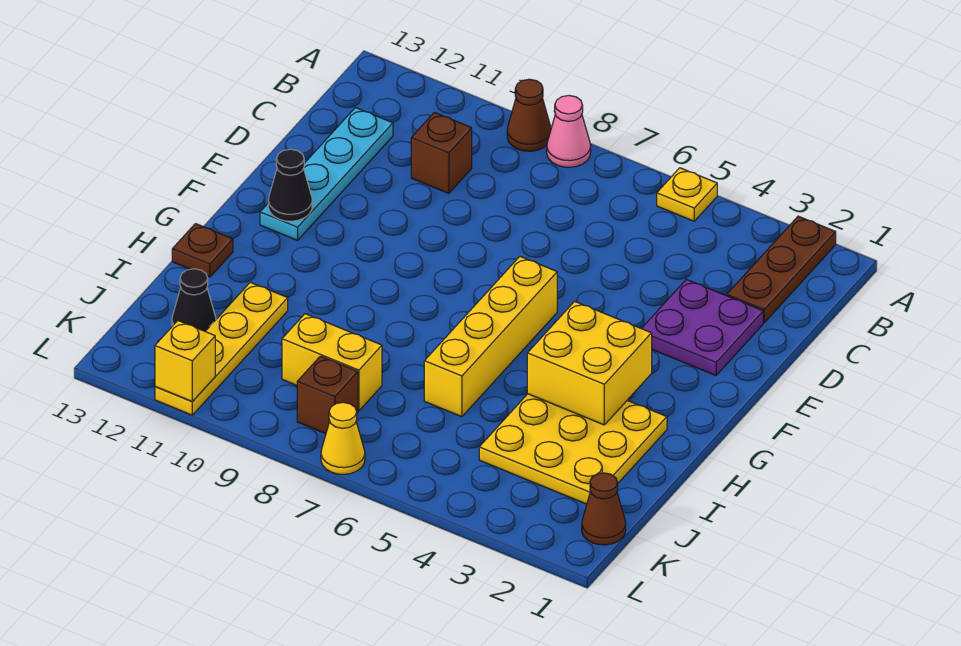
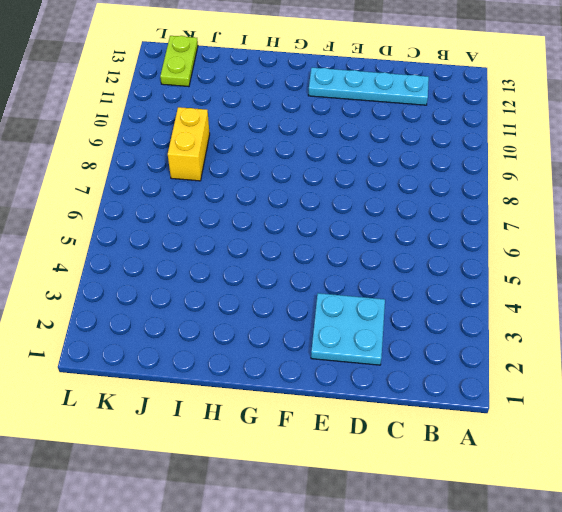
cyan 2x2 plate [311,293,385,365] -> purple 2x2 plate [641,279,763,375]
lime 1x2 plate [160,36,198,87] -> none
none -> brown 1x3 plate [727,216,836,322]
none -> yellow 1x1 plate [657,168,717,221]
none -> pink 1x1 cone [547,96,591,167]

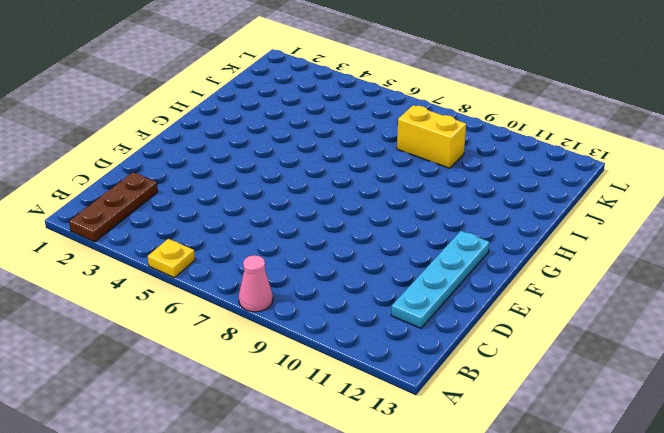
none -> brown 1x1 cone [507,79,551,151]
none -> brown 1x1 brick [411,112,472,193]
none -> purple 2x2 plate [641,279,763,375]

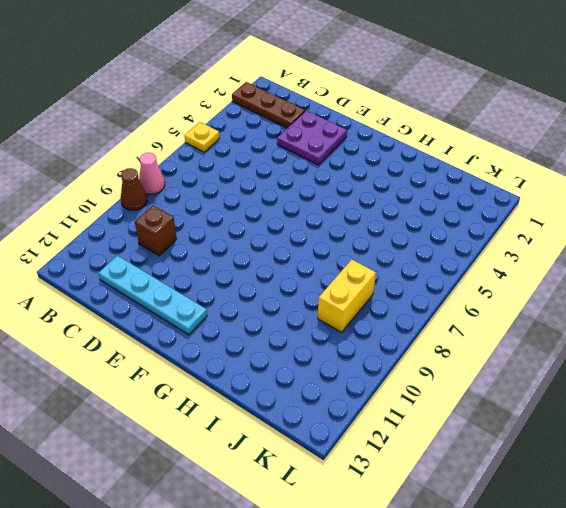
none -> yellow 1x4 brick [424,257,557,417]
none -> yellow 3x3 plate [479,394,667,504]
none -> brown 1x1 plate [172,224,233,277]

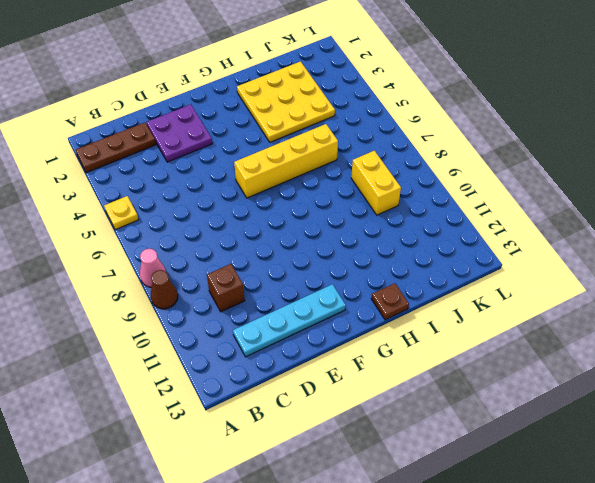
none -> yellow 1x4 plate [155,282,288,415]
none -> black 1x1 cone [172,269,216,331]
none -> brown 1x1 cone [582,473,626,545]

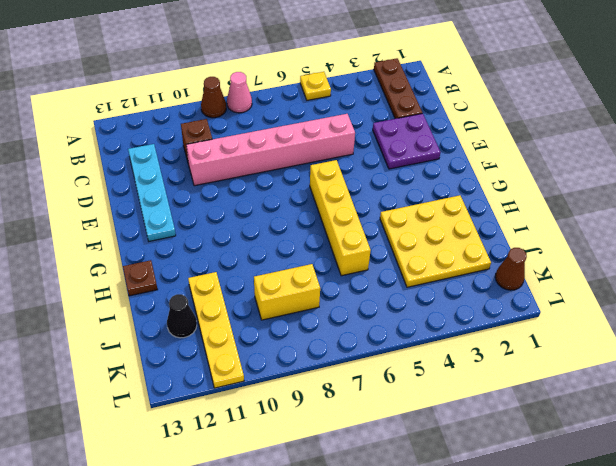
pink 1x6 brick [186,114,355,186] -> none
none -> brown 1x1 brick [297,356,358,434]
none -> yellow 1x1 cone [321,402,365,474]
none -> black 1x1 cone [268,149,312,221]

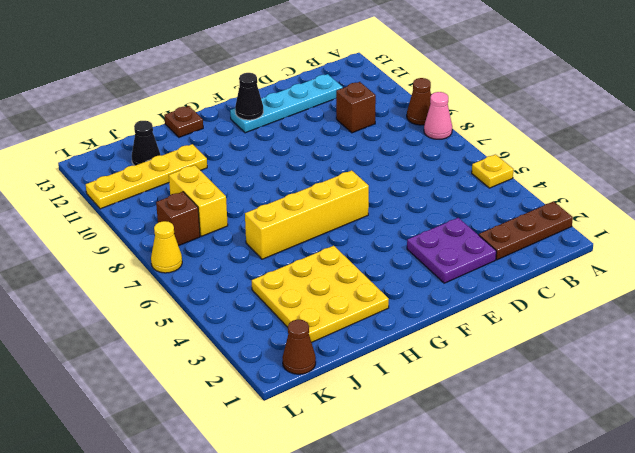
none -> yellow 2x2 brick [527,301,652,425]
none -> yellow 1x1 brick [155,321,215,402]

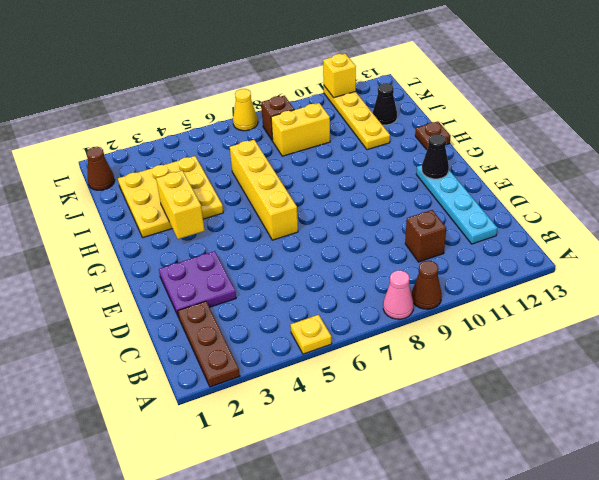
yellow 1x2 brick [156,170,205,239] -> yellow 2x2 brick [527,301,652,425]

